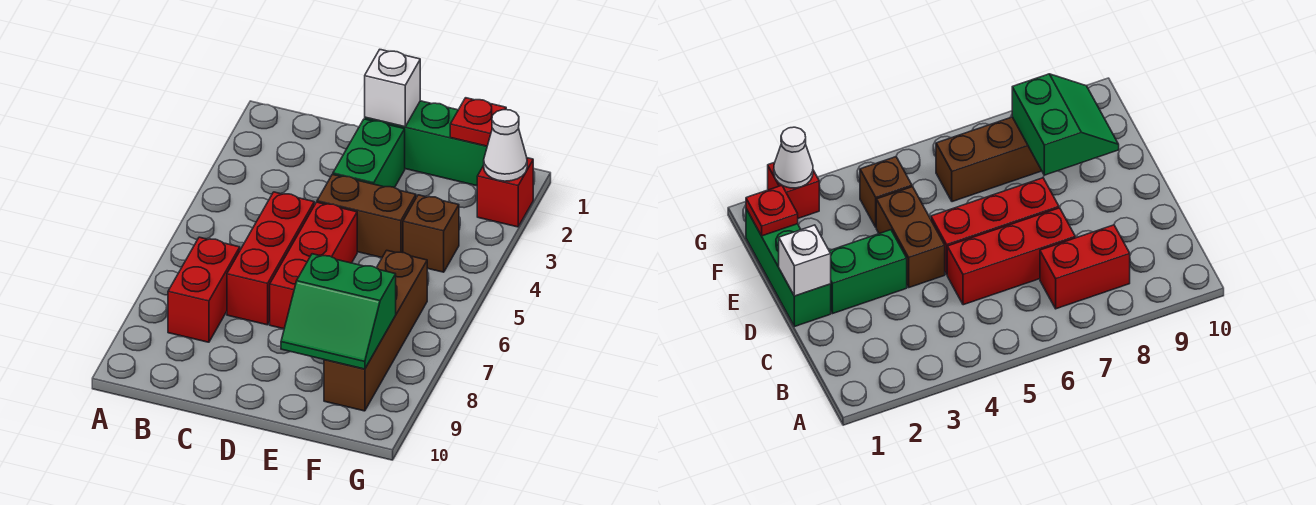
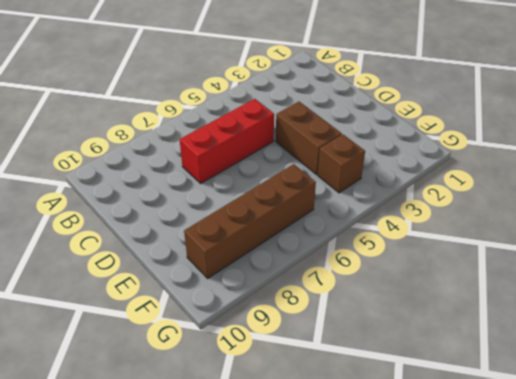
none -> red 1x2 brick [168,237,240,342]
none -> green 1x3 brick [365,101,487,186]
none -> green 1x2 brick [333,119,405,188]

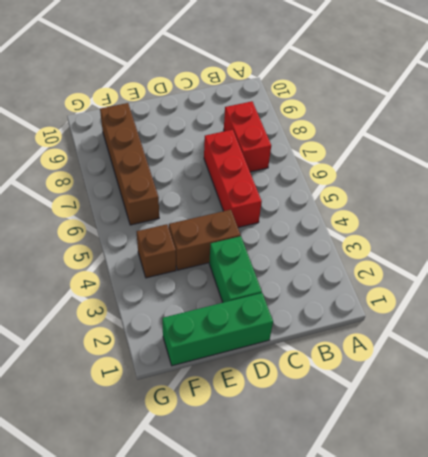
none -> red 1x3 brick [270,202,357,329]
none -> red 1x1 brick [477,158,533,227]
none -> white 1x1 brick [365,50,420,127]

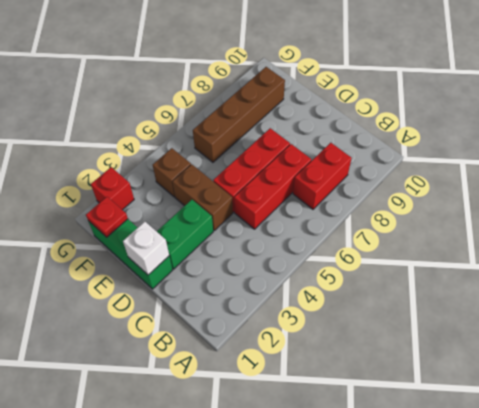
none -> green 2x2 slope [281,254,396,369]
none -> white 1x1 cone [484,110,527,181]

